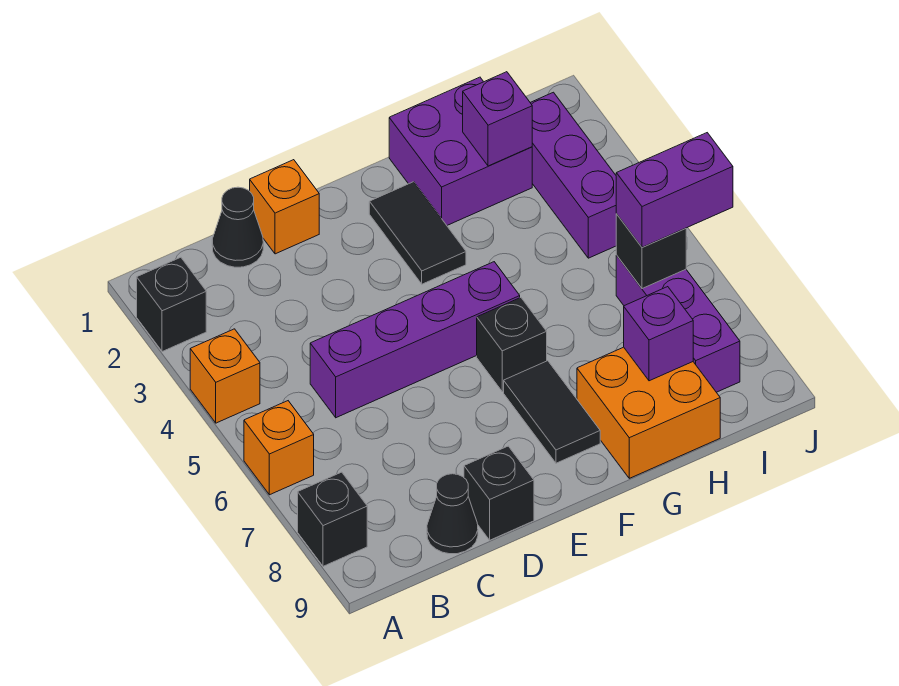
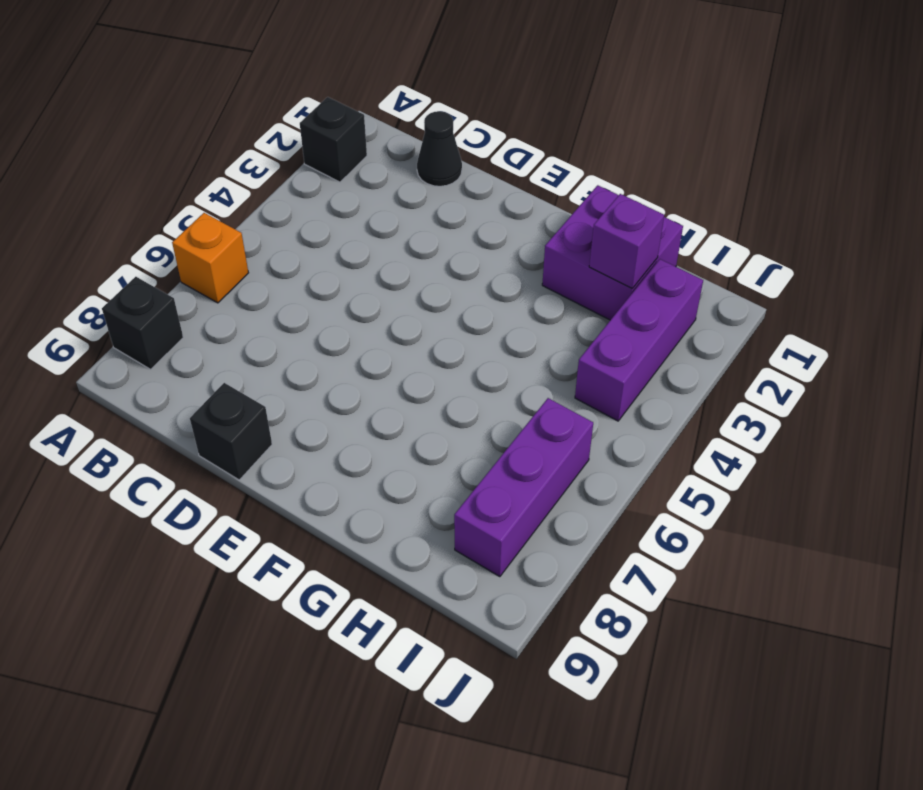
none -> orange 1x1 brick [190,329,260,423]
none -> purple 1x4 brick [310,262,520,418]
none -> black 1x1 cone [427,474,478,554]

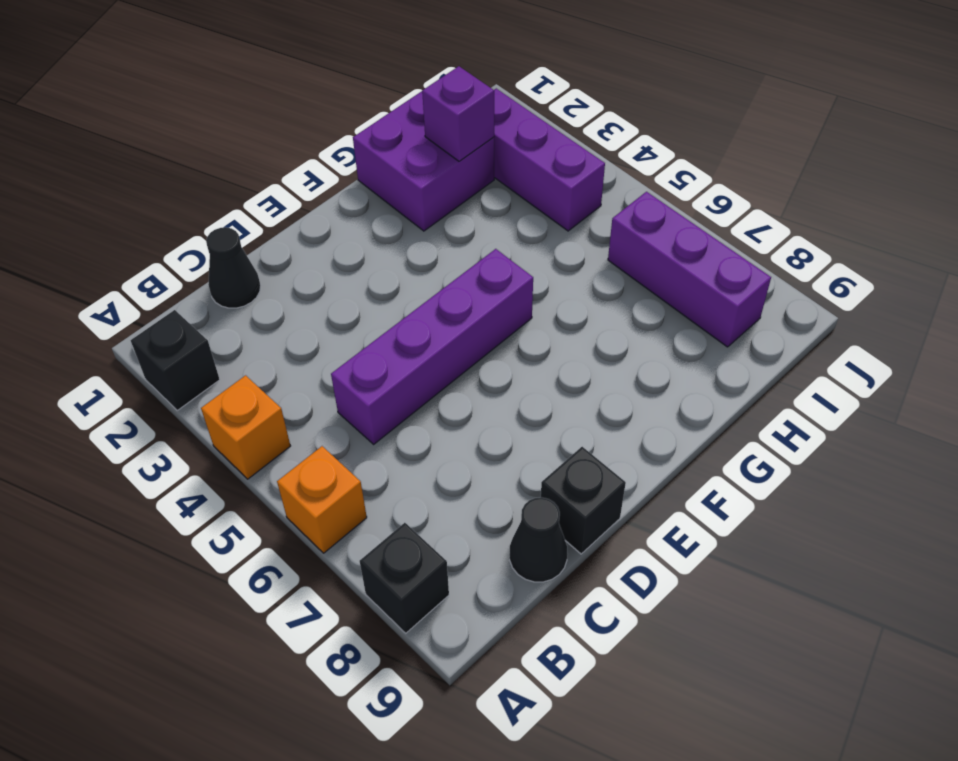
none -> orange 1x1 brick [250,160,319,254]
none -> black 1x2 tile [369,182,466,284]
none -> black 1x1 brick [477,298,547,392]

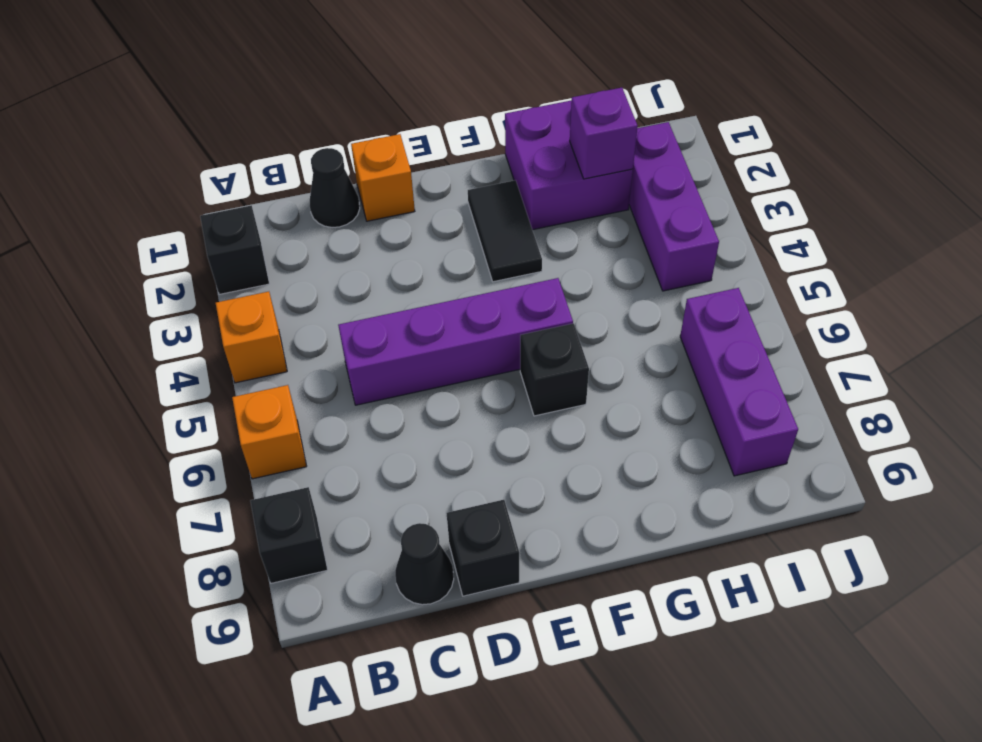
none -> black 1x2 tile [504,361,600,463]
none -> orange 2x2 brick [577,347,720,478]
none -> purple 1x1 brick [624,287,693,381]

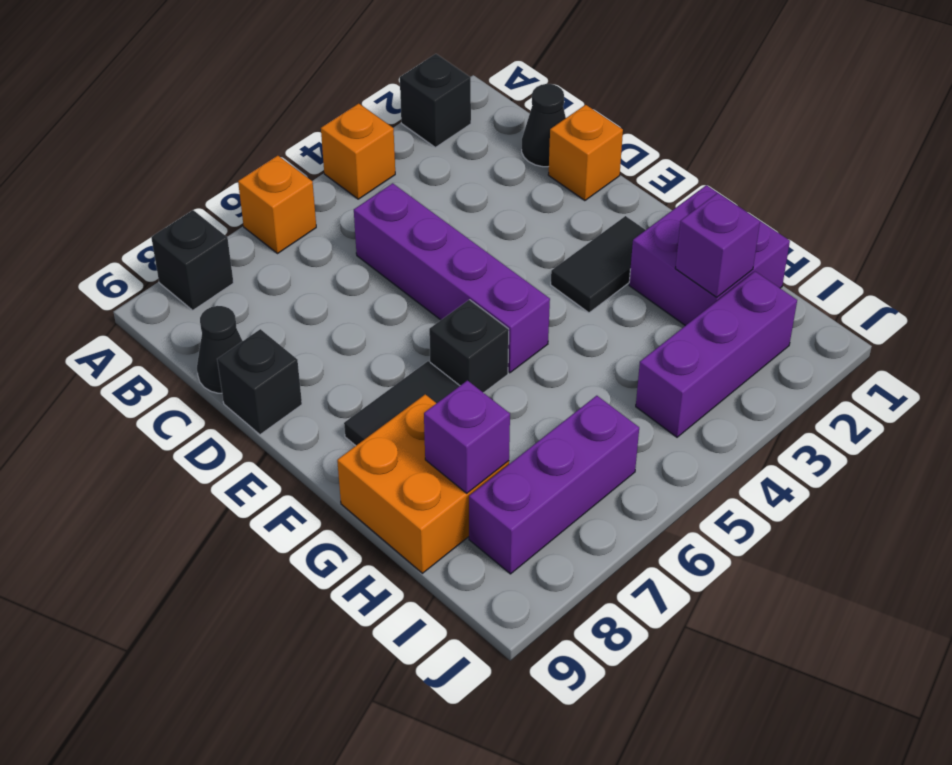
none -> black 1x1 brick [616,214,686,289]
none -> purple 1x2 brick [616,133,733,247]

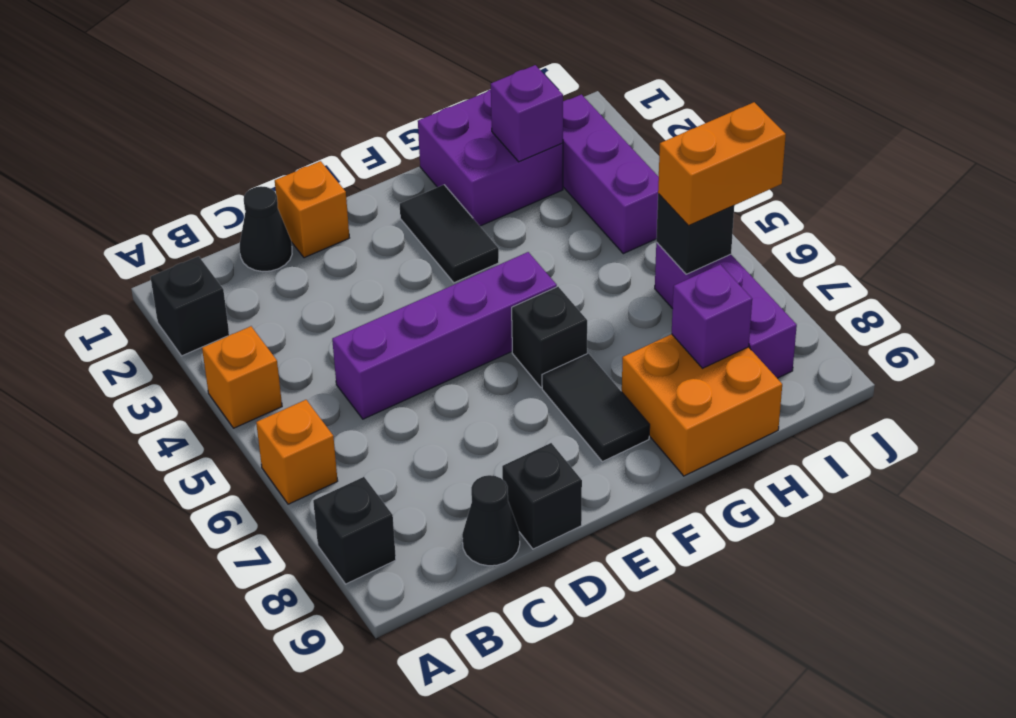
orange 1x2 brick [658,102,786,226] -> purple 1x2 brick [616,133,733,247]

